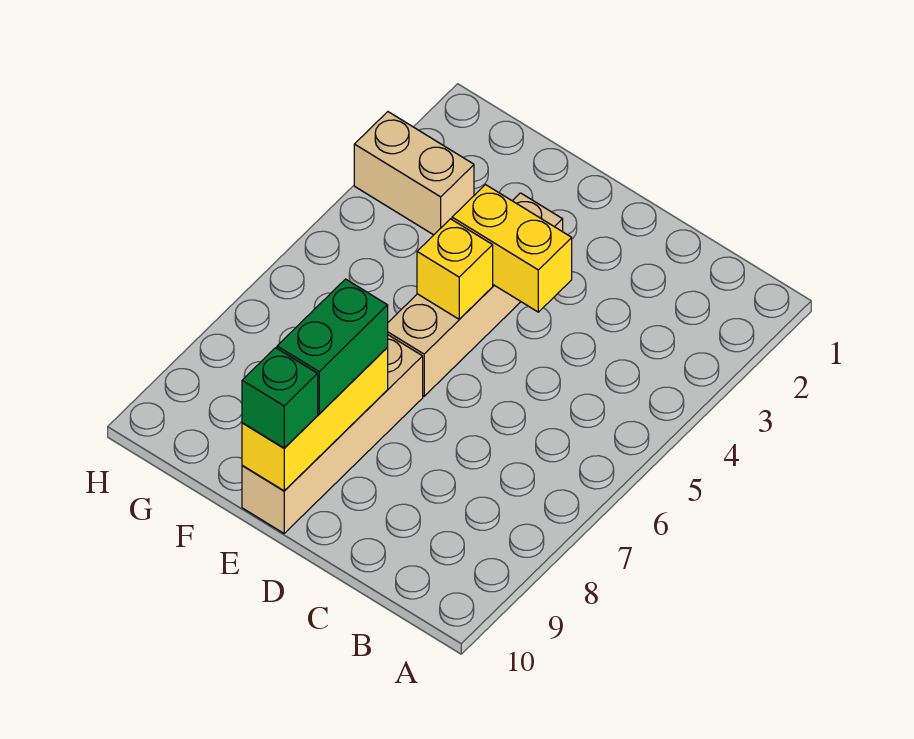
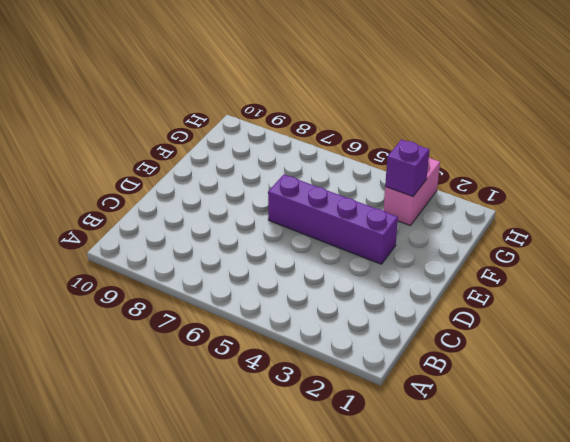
purple 1x4 brick [268,175,398,264] -> tan 1x4 brick [388,193,563,396]
pink 1x2 brick [384,158,440,226] -> tan 1x2 brick [354,112,474,235]
purple 1x1 brick [385,140,430,196] -> none
none -> tan 1x4 brick [242,335,423,533]
none -> yellow 1x2 brick [452,185,572,312]

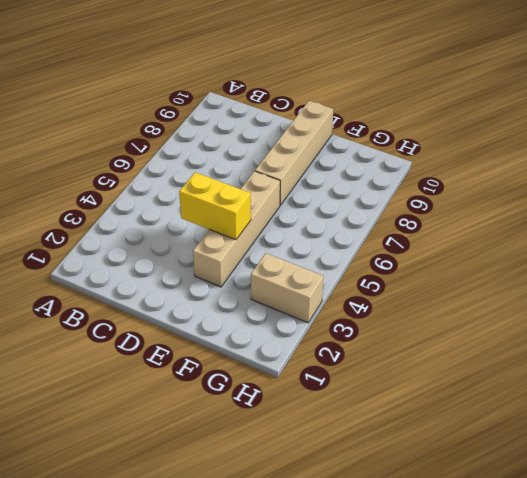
none -> yellow 1x1 brick [417,219,493,319]
none -> yellow 1x3 brick [242,348,388,491]

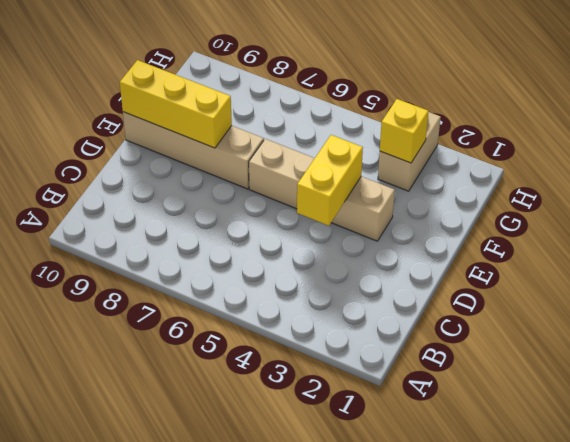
yellow 1x1 brick [380,99,428,163] -> yellow 1x1 brick moved to [417,219,493,319]
none -> green 1x2 brick [277,279,388,414]
none -> green 1x1 brick [242,348,318,448]

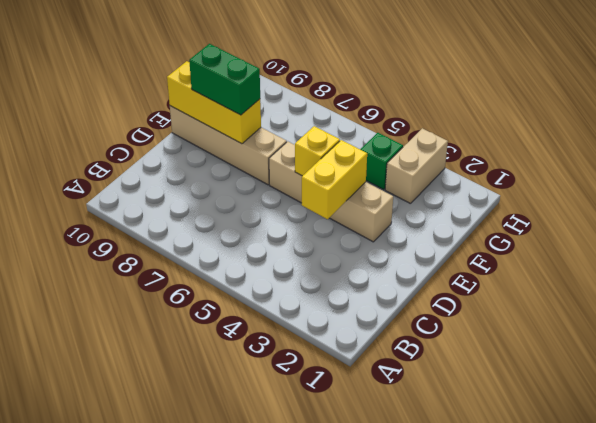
green 1x1 brick [360,133,403,190] -> green 1x1 brick moved to [242,348,318,448]

